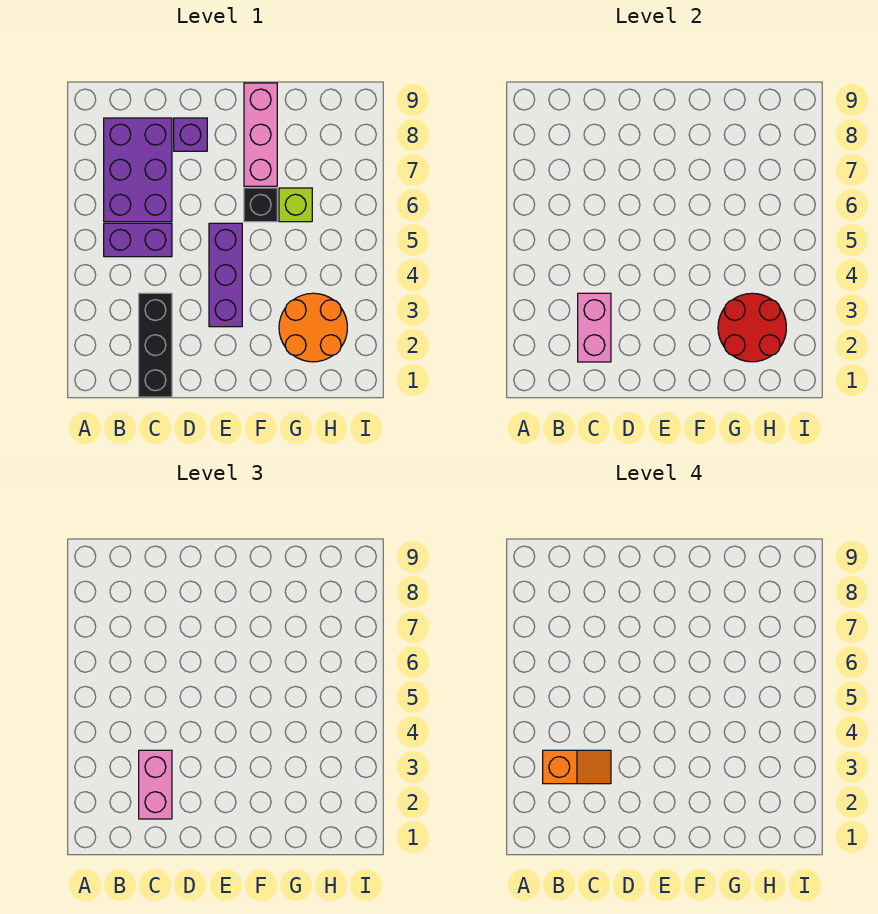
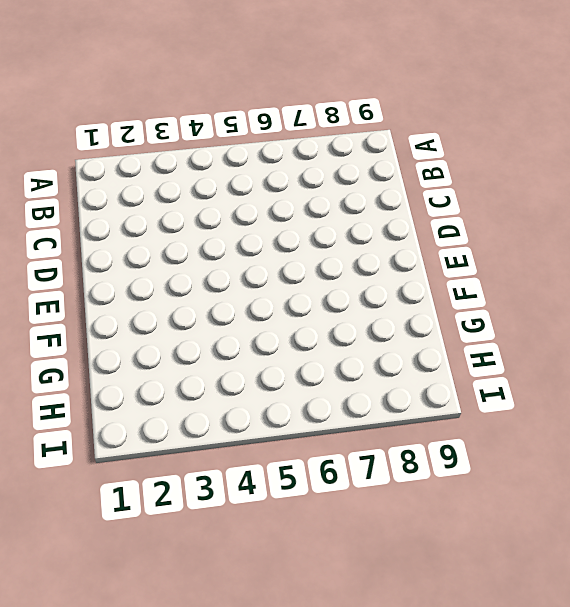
none -> purple 1x2 brick [104,223,172,257]
none -> purple 2x3 brick [104,118,172,222]
none -> black 1x3 brick [139,293,172,397]

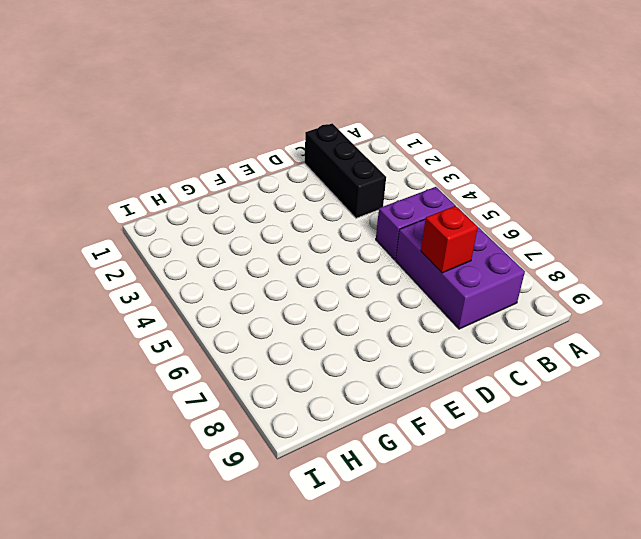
red 1x1 brick [421,206,478,273] -> none
none -> purple 1x1 brick [174,118,207,151]
none -> purple 1x3 brick [209,223,242,327]
none -> black 1x1 brick [244,188,277,222]

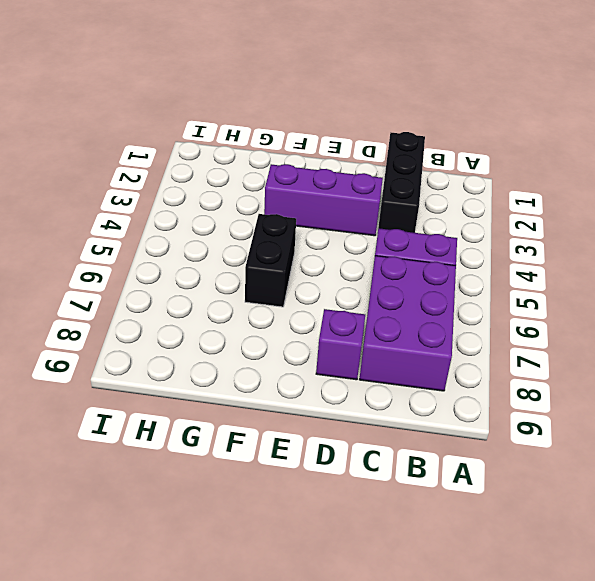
purple 1x3 brick [264,164,383,236] -> purple 1x3 brick turned to [209,223,242,327]
black 1x2 brick [245,214,296,307] -> black 1x1 brick [244,188,277,222]
none -> pink 1x3 brick [244,83,277,186]
none -> orange 2x2 round brick [279,293,347,362]
none -> lime 1x1 brick [279,188,312,222]

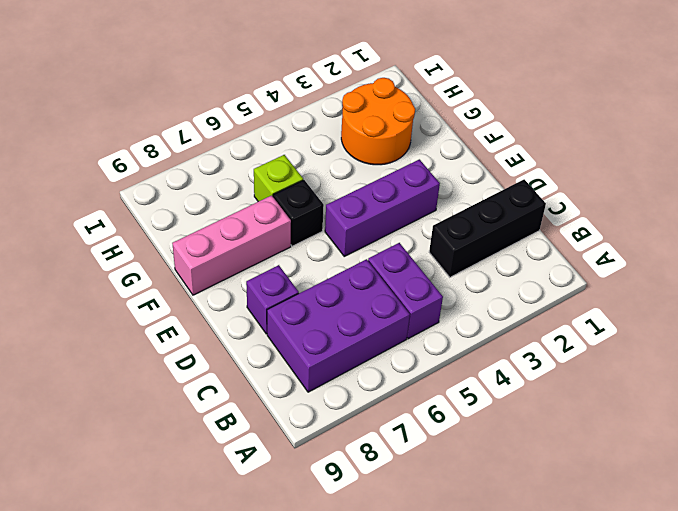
none -> pink 1x2 brick [578,293,611,362]
none -> red 2x2 round brick [718,293,786,362]
none -> pink 1x2 brick [139,750,172,819]

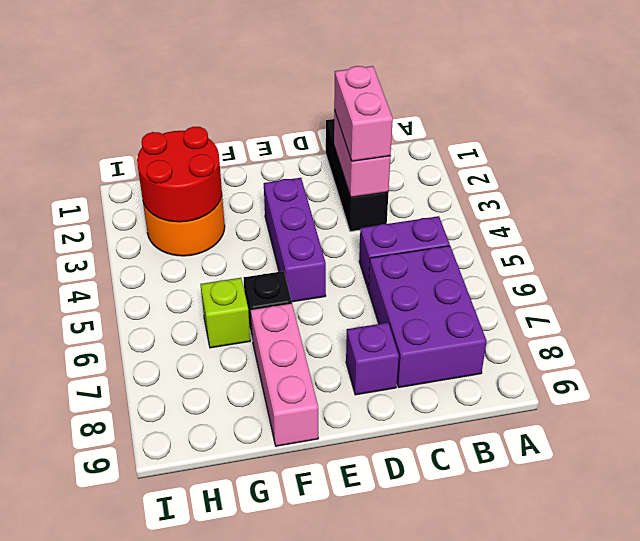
none -> orange 1x2 slope [543,750,611,784]

